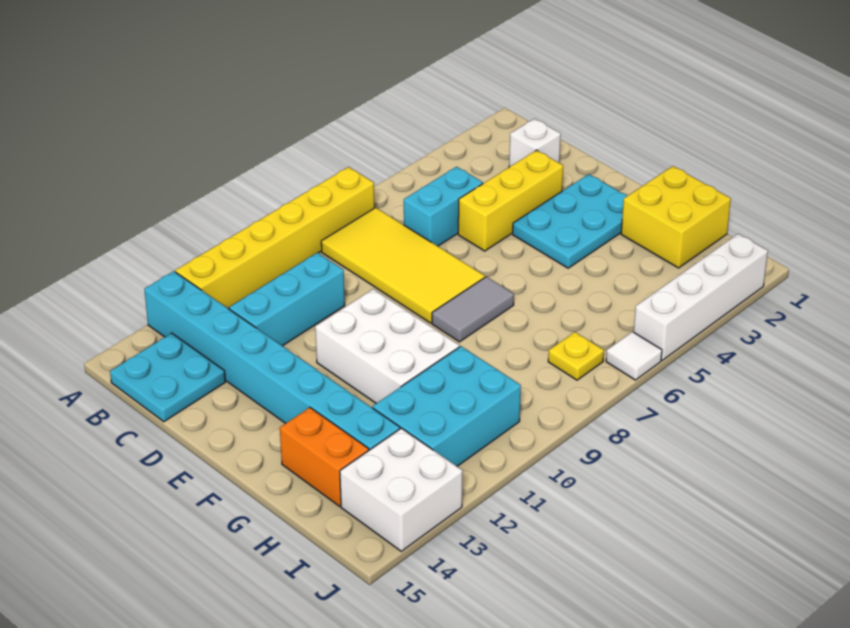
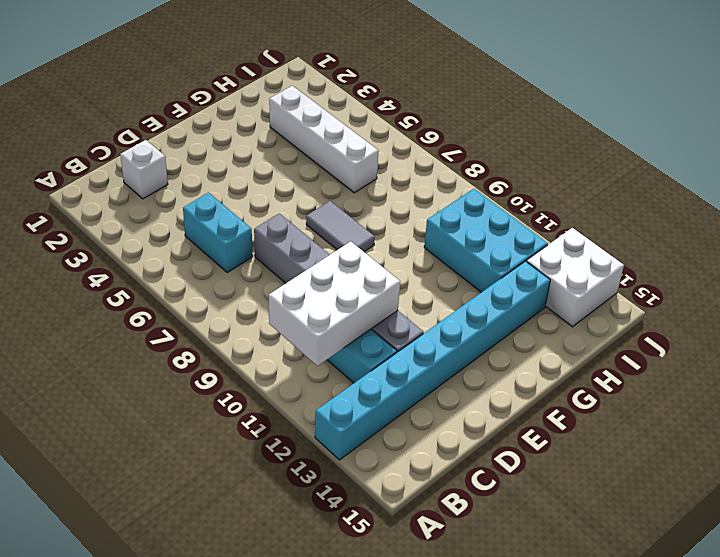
white 2x3 brick [269,241,400,366] -> white 2x3 brick moved to [315,289,460,403]
grey 1x6 brick [254,213,424,352] -> yellow 2x4 tile [321,208,485,323]
white 1x4 brick [269,86,378,193] -> white 1x4 brick moved to [634,234,768,360]
none -> yellow 1x6 brick [175,167,374,309]
none -> cyan 2x2 plate [110,333,225,422]
none -> yellow 1x3 brick [458,150,563,251]

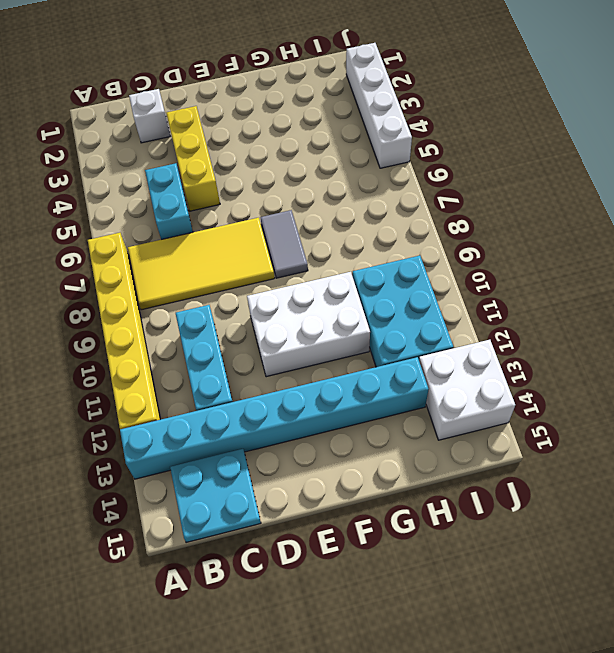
none -> cyan 2x3 plate [513,174,628,268]
none -> yellow 2x2 brick [621,166,731,268]
none -> orange 1x2 brick [280,408,369,506]

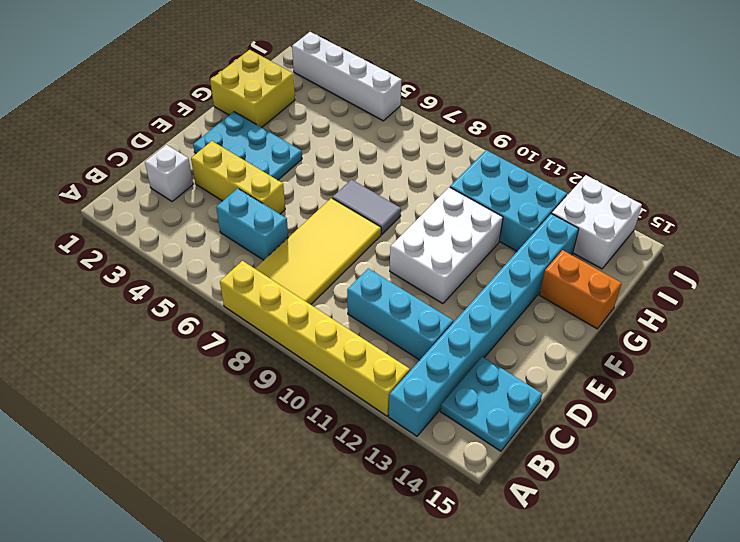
orange 1x2 brick [540,250,622,329] -> orange 1x2 brick turned to [280,408,369,506]
none -> yellow 1x1 plate [548,332,604,380]
none -> white 1x1 tile [606,332,662,380]

